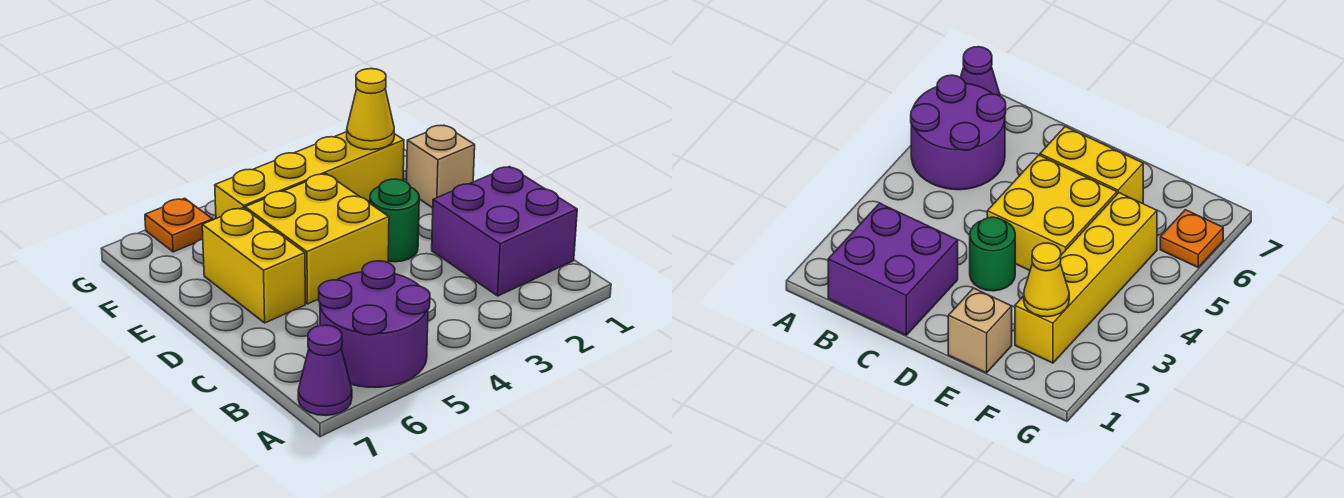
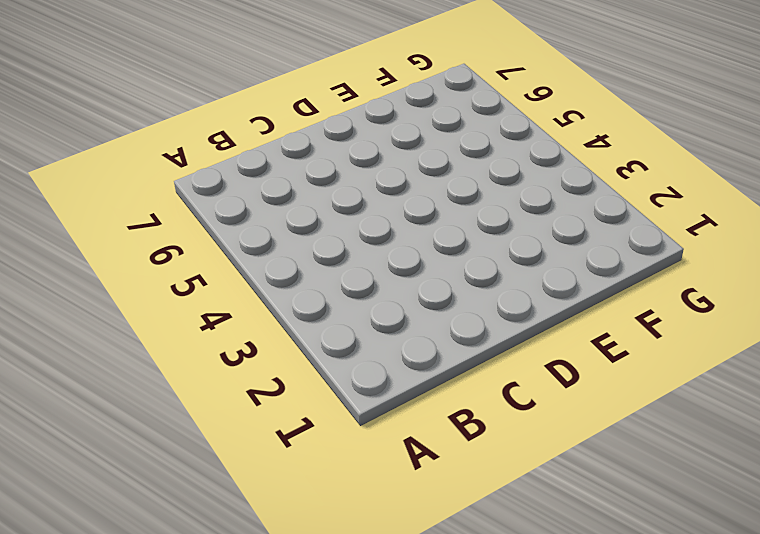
none -> purple 2x2 round brick [319,261,430,387]
none -> purple 1x1 cone [298,325,352,416]

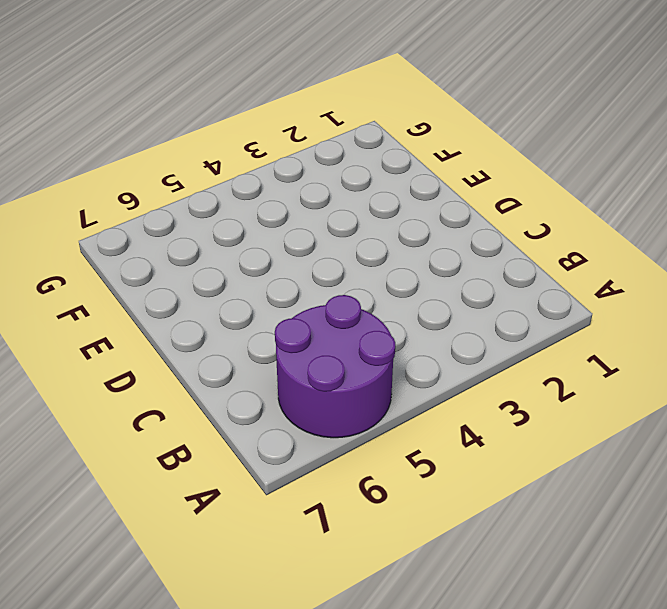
none -> purple 1x1 cone [298,325,352,416]
none -> purple 2x2 brick [432,167,577,296]

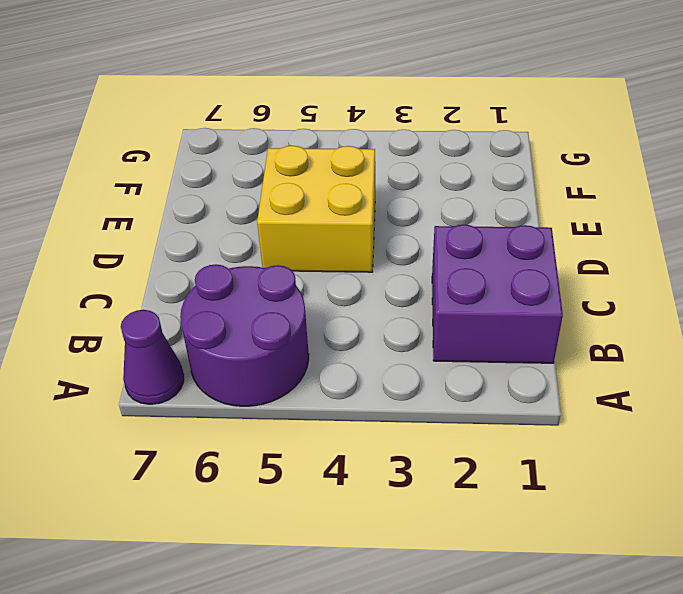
none -> green 1x1 round brick [370,179,419,262]
none -> yellow 1x2 brick [202,208,305,323]

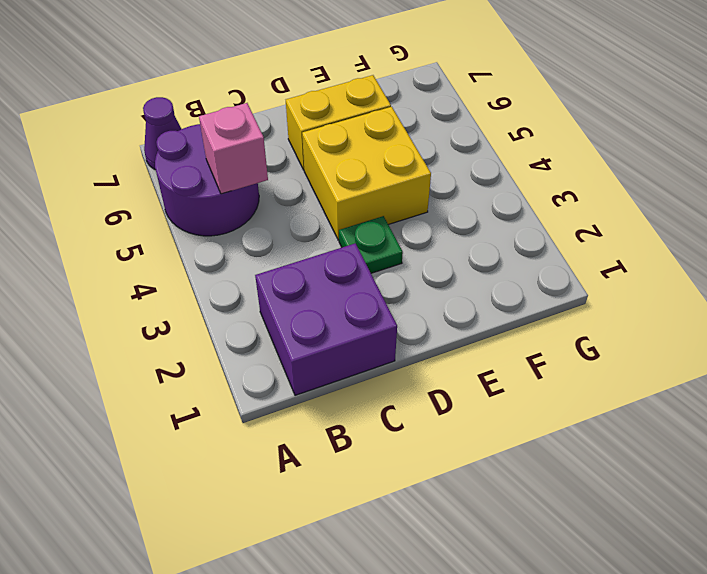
pink 1x1 brick [199,103,268,194] -> none
green 1x1 plate [339,216,403,273] -> green 1x1 round brick [370,179,419,262]
none -> tan 1x1 brick [407,125,475,208]
none -> yellow 1x4 brick [215,132,404,218]

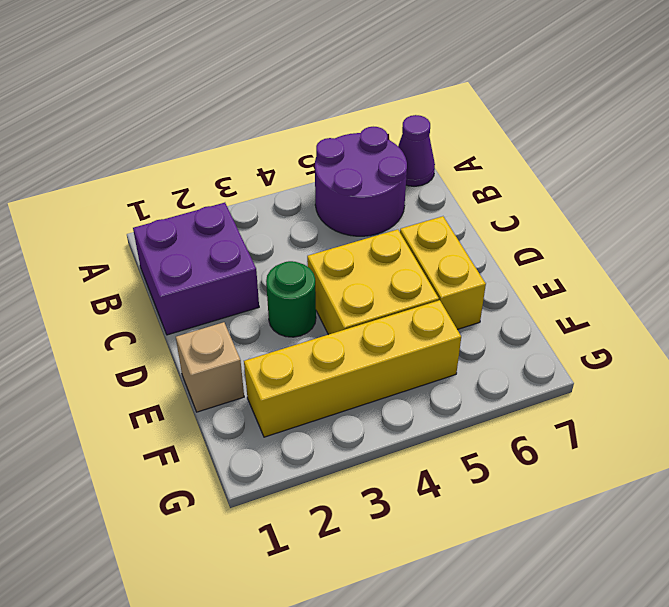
none -> orange 1x1 plate [145,198,213,252]
none -> yellow 1x1 cone [347,69,394,150]

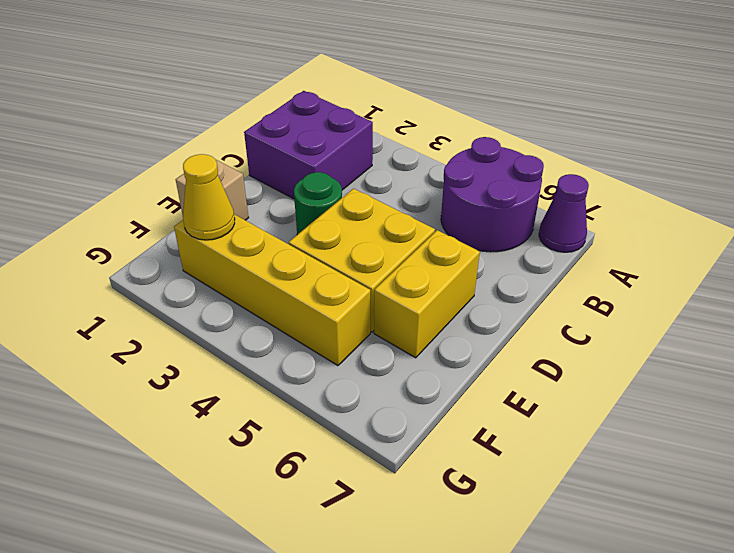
none -> orange 1x1 plate [145,198,213,252]

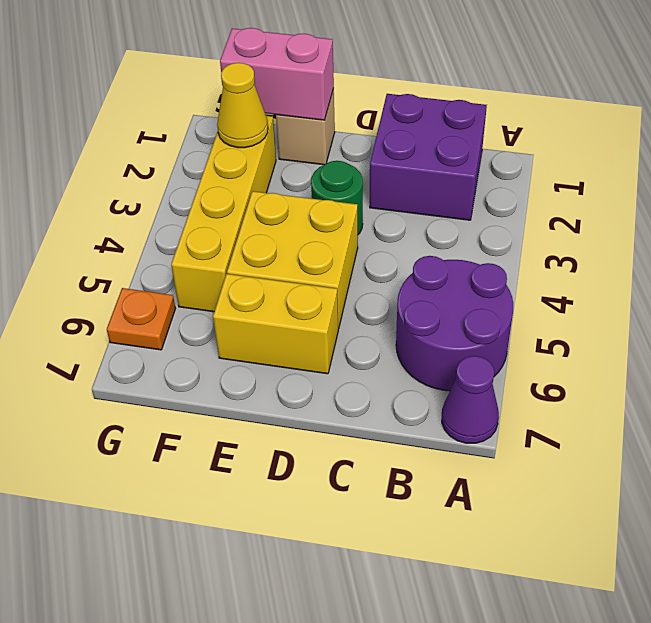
pink 1x2 brick [220,28,334,120] -> none

